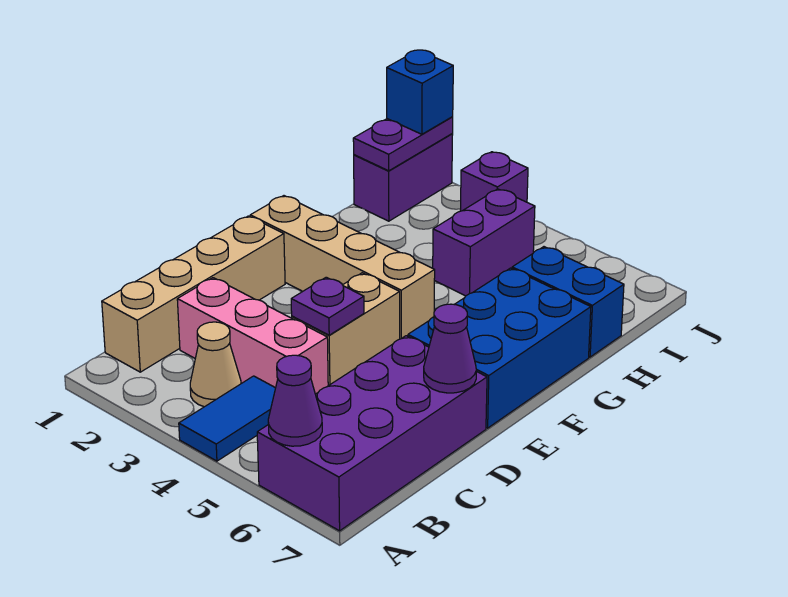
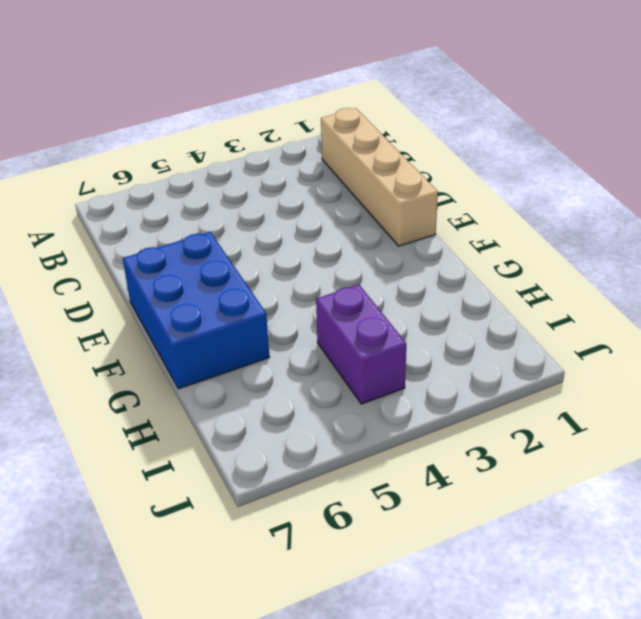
none -> blue 1x2 tile [179,376,275,461]
none -> purple 2x4 brick [257,336,487,531]
none -> tan 1x1 cone [190,322,241,407]

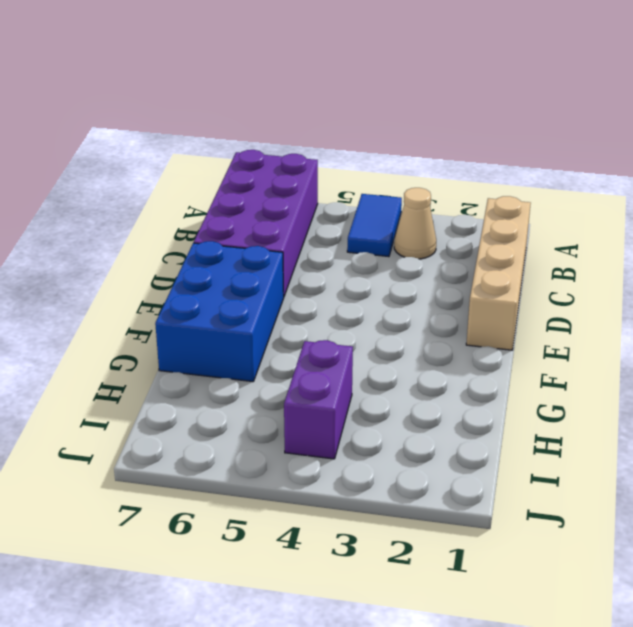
none -> pink 1x3 brick [177,278,328,394]
none -> tan 1x2 brick [292,273,400,386]
none -> tan 1x4 brick [250,196,435,339]

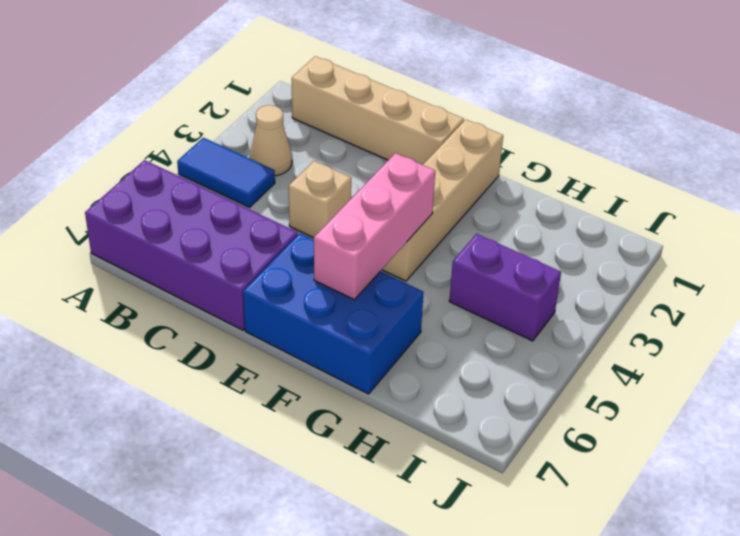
tan 1x1 brick [289,161,351,238] -> tan 1x2 brick [292,273,400,386]
pink 1x3 brick [314,153,435,300] -> pink 1x3 brick moved to [177,278,328,394]
none -> blue 1x2 brick [512,247,624,357]
none -> purple 1x2 brick [354,134,453,221]
none -> purple 1x1 brick [460,152,528,211]

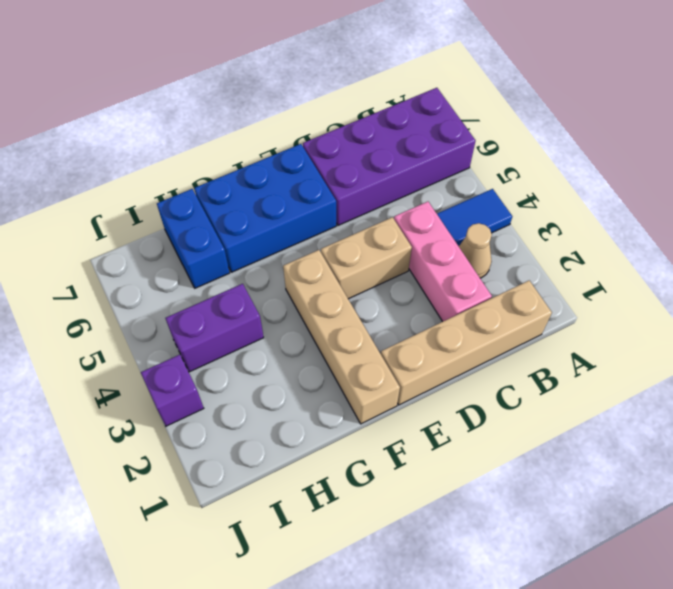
none -> purple 1x2 brick [354,134,453,221]
none -> purple 1x1 cone [268,355,322,446]
none -> purple 1x1 plate [291,277,364,335]

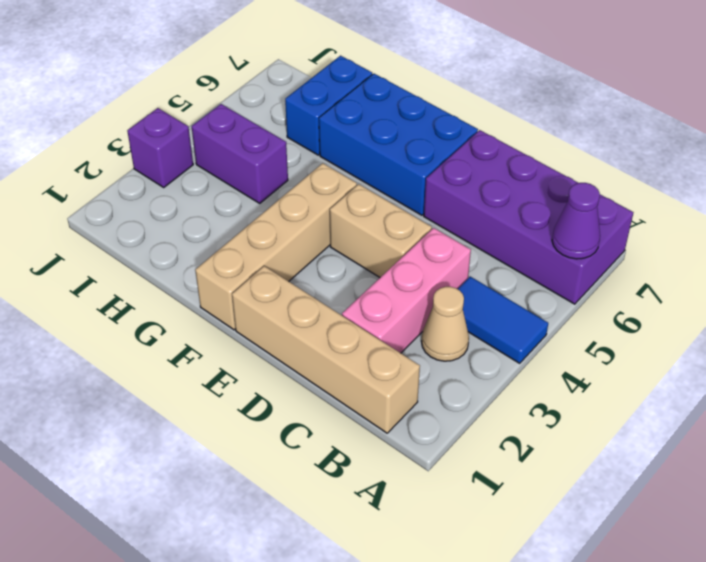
none -> purple 1x2 brick [354,134,453,221]
none -> purple 1x1 plate [291,277,364,335]
none -> purple 1x1 cone [424,304,476,393]

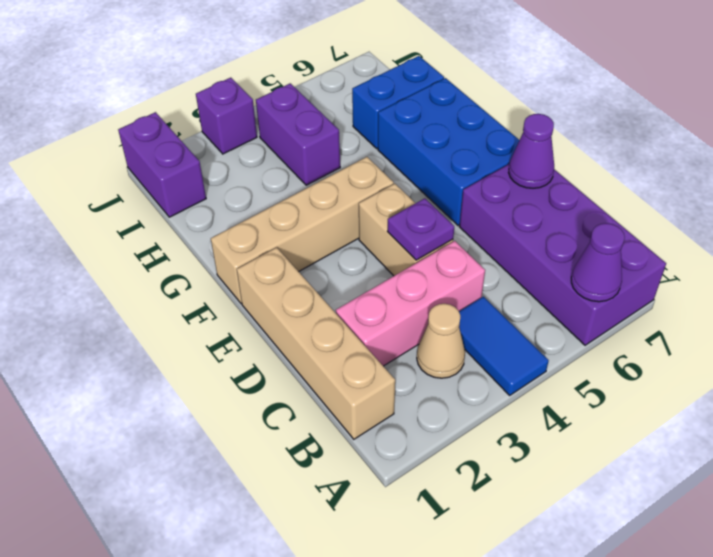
none -> purple 1x2 plate [353,117,453,171]
none -> blue 1x1 brick [387,50,453,134]

